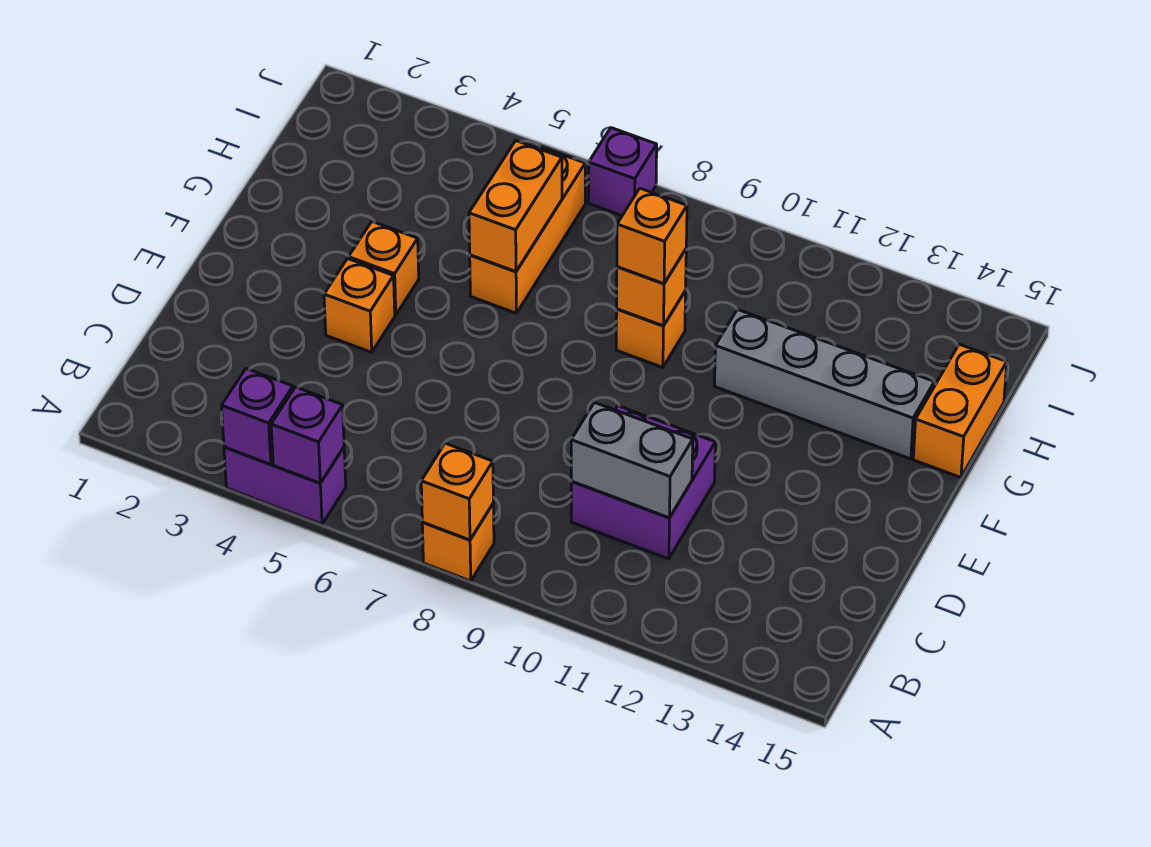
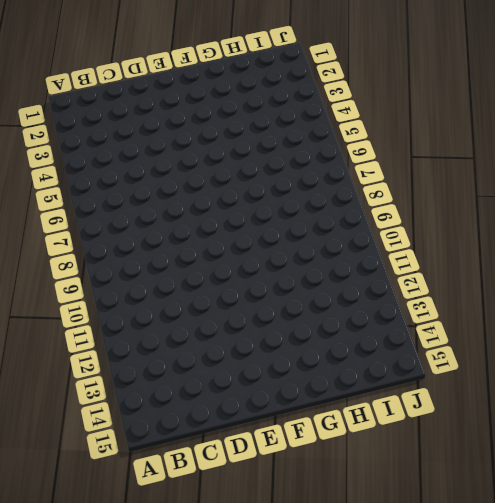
none -> purple 1x2 brick [224,447,346,524]
none -> orange 1x1 brick [422,504,494,581]
none -> purple 2x2 brick [571,406,715,559]

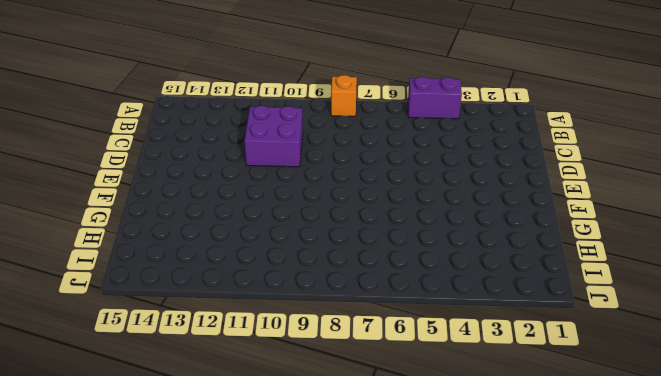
none -> orange 1x1 brick [324,259,395,352]
none -> orange 1x1 brick [349,222,419,315]
none -> orange 1x3 brick [470,146,585,313]

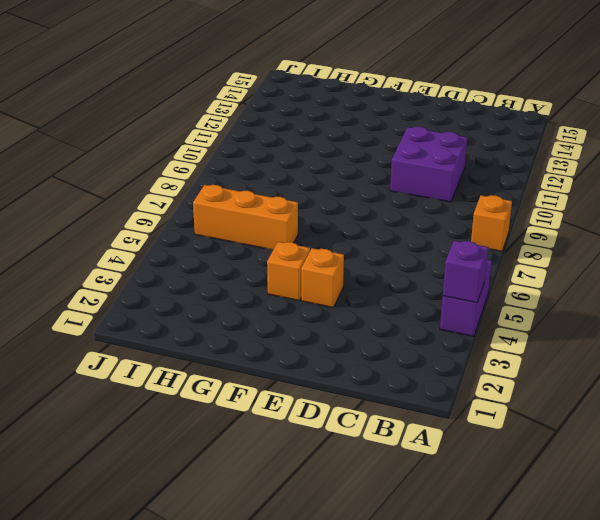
none -> orange 1x1 brick [616,291,686,367]
none -> grey 1x4 brick [714,309,934,459]
none -> orange 1x2 brick [913,344,1007,477]

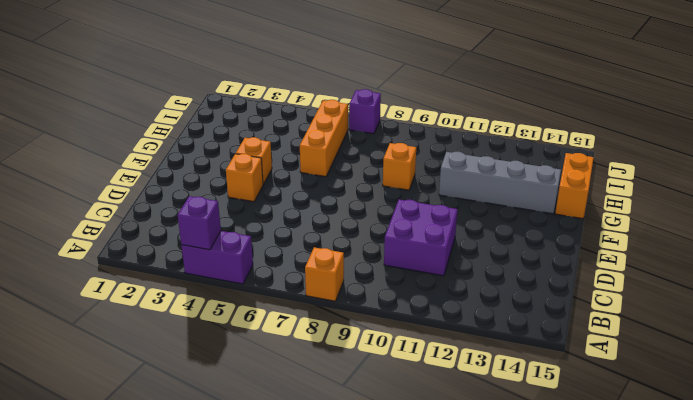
none -> purple 1x1 brick [271,387,344,483]
none -> orange 1x1 brick [421,443,493,540]
none -> grey 1x2 brick [571,403,693,518]

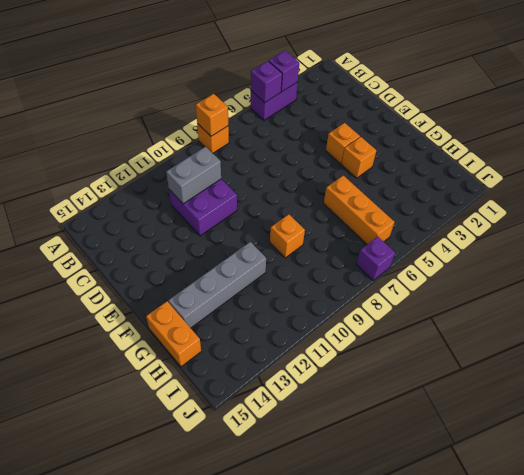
none -> orange 1x2 brick [469,141,562,272]
none -> orange 1x1 brick [617,249,686,326]
none -> orange 1x1 brick [617,188,687,284]

